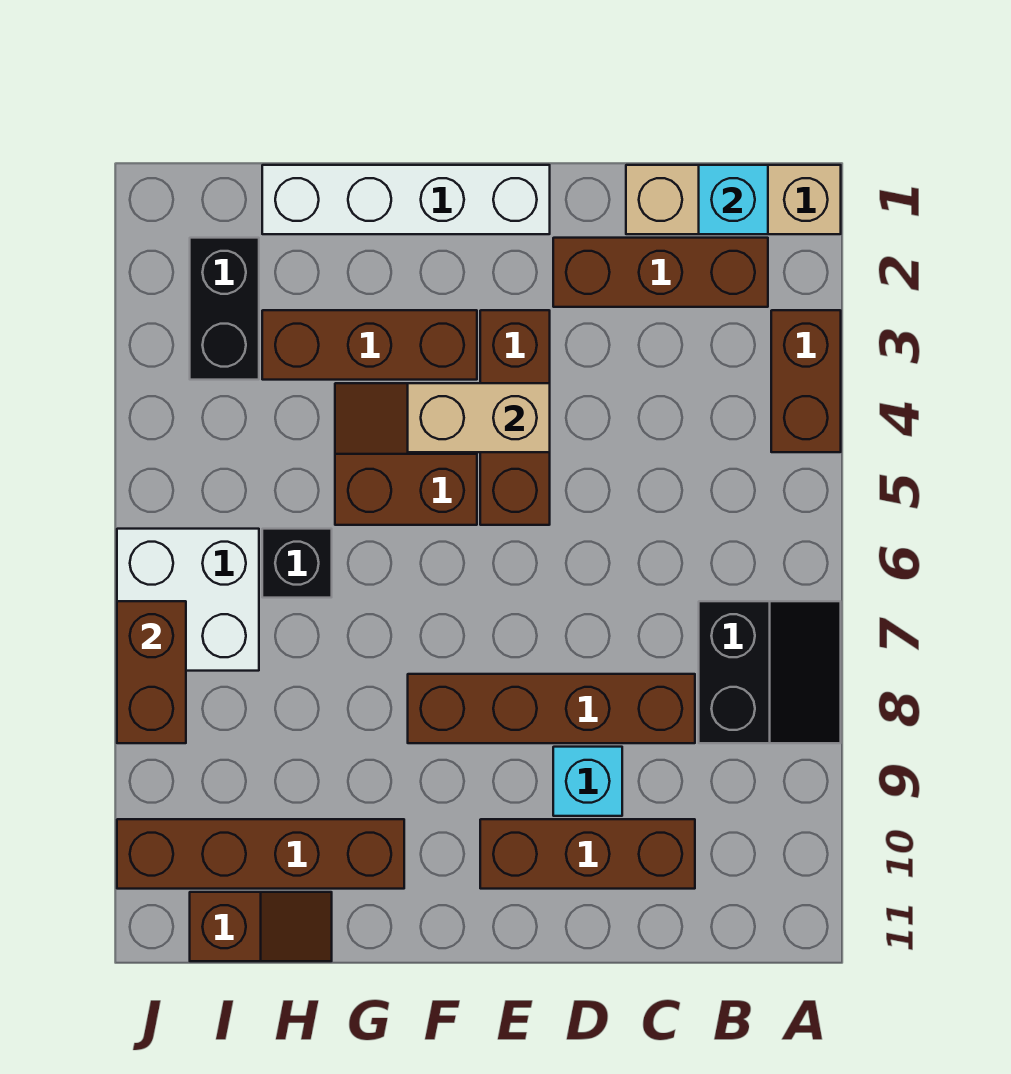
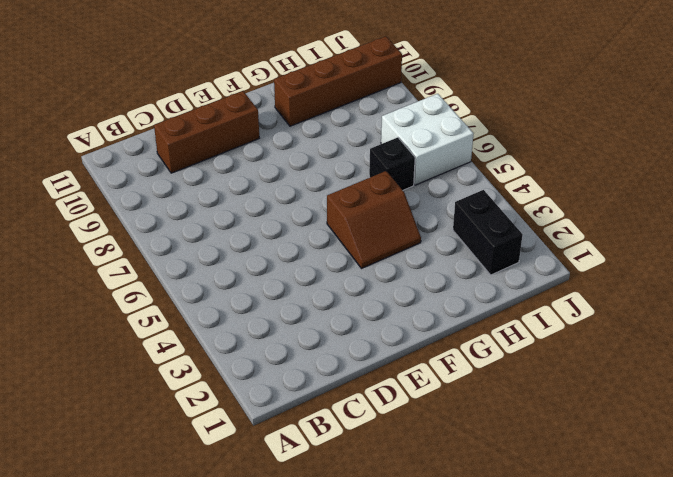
none -> tan 1x3 brick [626,165,841,234]
none -> brown 1x2 brick [771,310,841,452]
none -> black 2x2 slope [699,601,841,743]

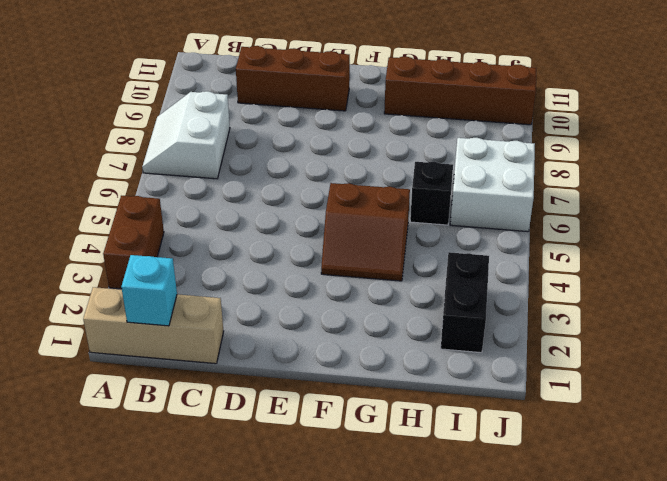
white 2x2 slope [142,91,230,179] -> black 2x2 slope [699,601,841,743]
none -> brown 1x3 brick [553,238,768,307]
none -> brown 1x4 brick [408,674,695,743]
none -> cyan 1x1 brick [553,747,622,816]

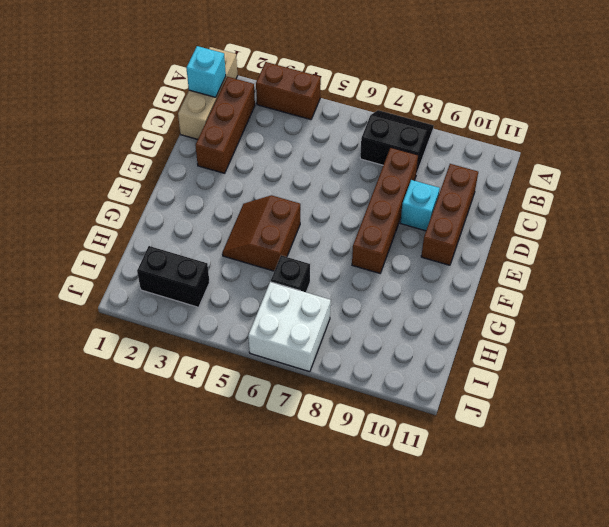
none -> white 1x4 brick [262,165,550,234]
none -> brown 1x3 brick [480,310,550,525]
none -> brown 1x3 brick [262,310,477,380]

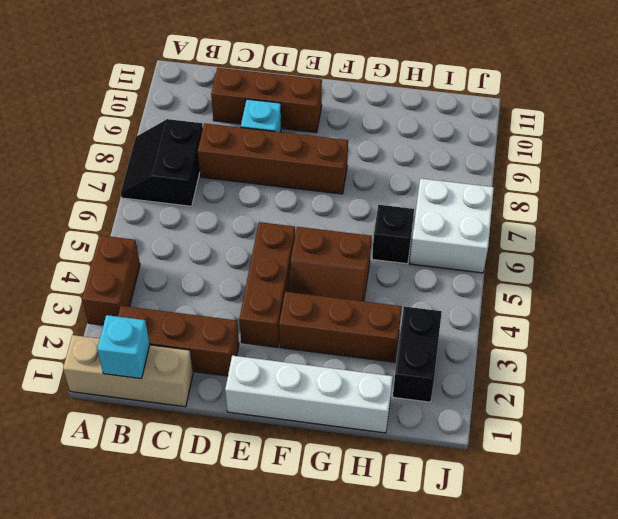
none -> brown 1x4 brick [117,819,404,889]
none -> brown 1x2 slope [190,892,332,961]
none -> tan 1x2 brick [408,383,550,452]

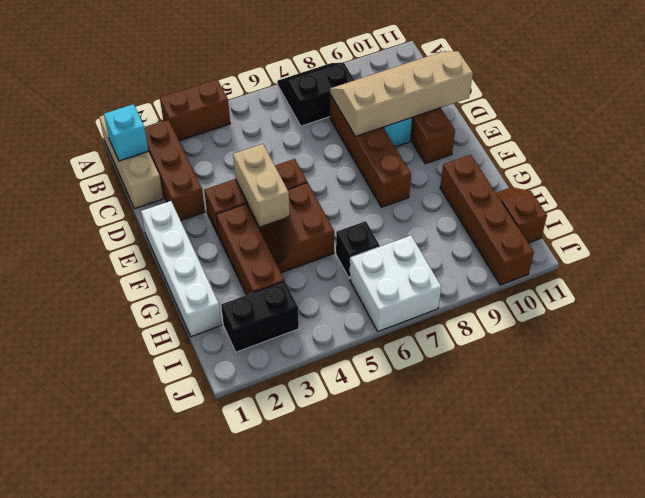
tan 2x4 slope [330,51,473,136] -> none
none -> brown 1x2 brick [117,601,186,743]

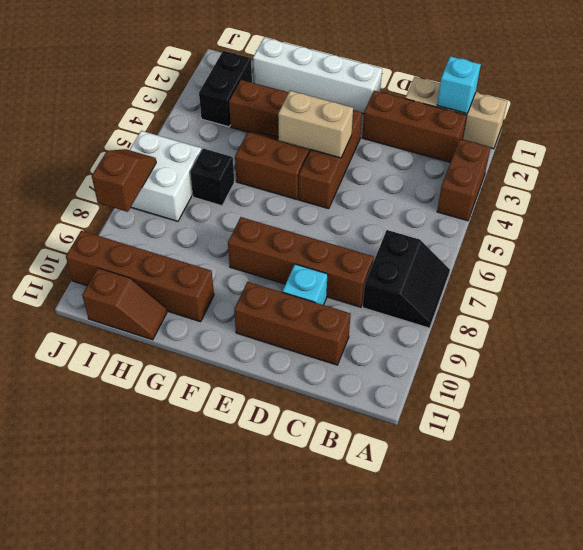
brown 1x2 slope [92,149,156,212] -> brown 1x2 brick [117,601,186,743]

